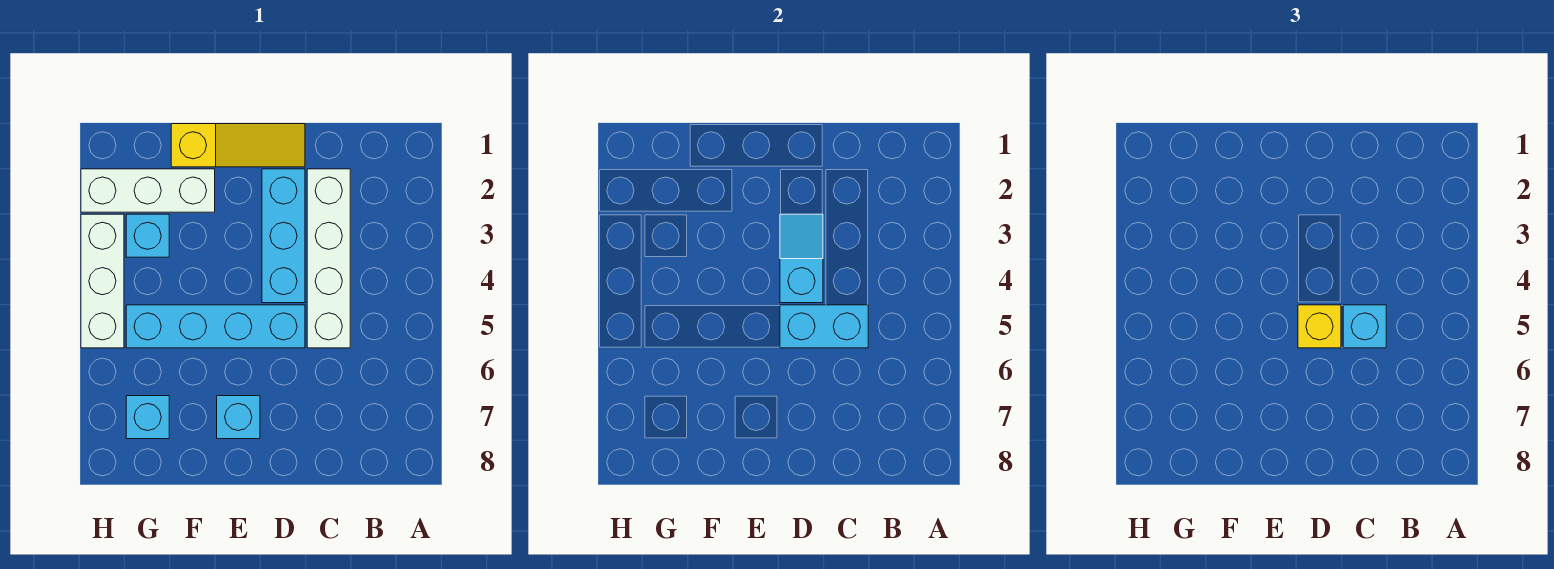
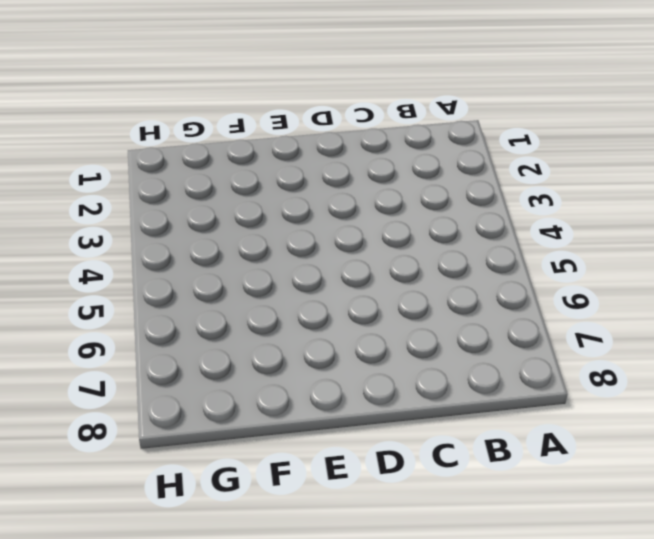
none -> white 1x4 brick [307,169,350,348]
none -> yellow 1x3 slope [171,124,305,167]
none -> cyan 1x3 brick [262,169,305,303]

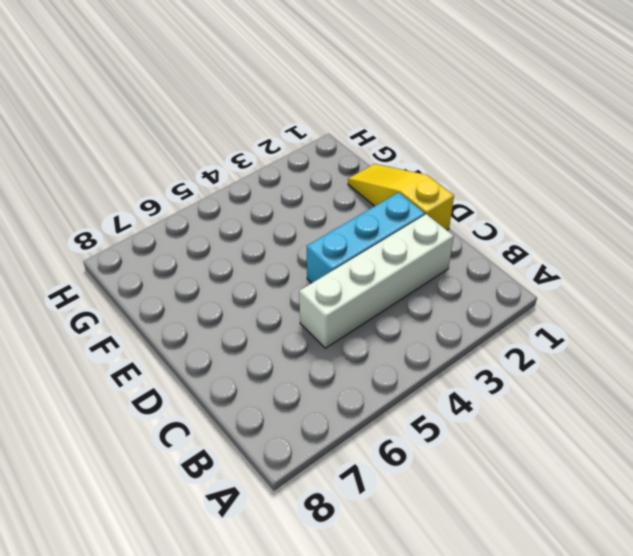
yellow 1x3 slope [348,164,454,230] -> yellow 1x3 slope turned to [171,124,305,167]
none -> cyan 1x4 brick [126,305,305,348]
none -> cyan 1x1 brick [217,396,260,439]
none -> white 1x3 brick [81,169,215,212]

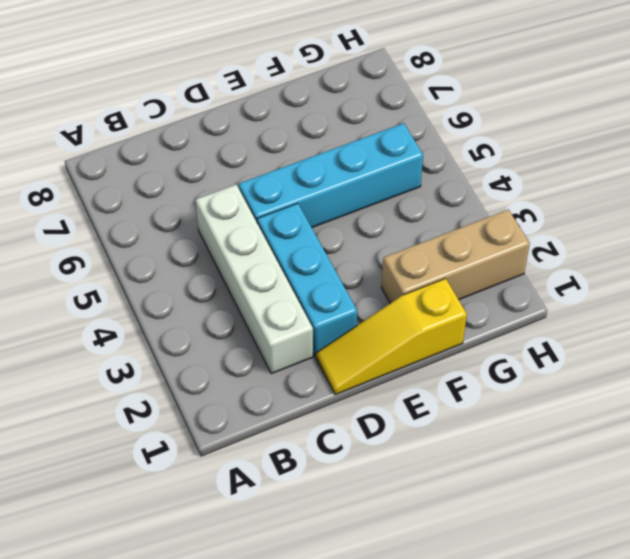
tan 1x3 brick [381,210,530,303] -> white 1x3 brick [81,169,215,212]
none -> cyan 1x1 brick [217,396,260,439]
none -> cyan 1x1 brick [126,214,169,257]
none -> cyan 1x1 brick [126,396,169,439]

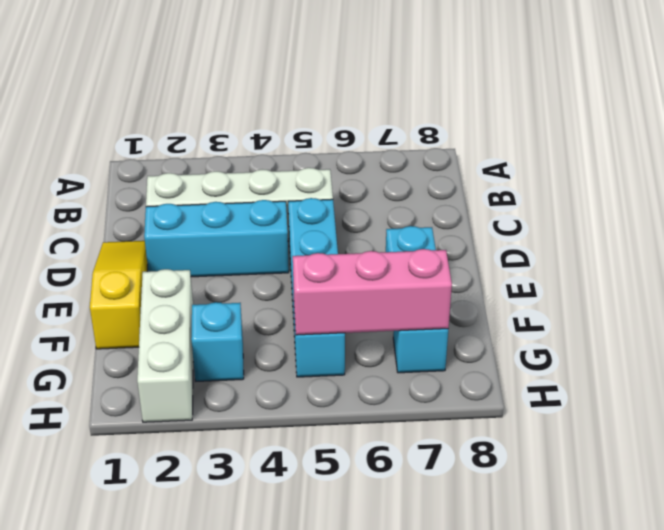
pink 1x3 brick [293,249,452,335] -> none
none -> white 1x3 brick [81,214,124,348]
none -> cyan 1x2 brick [780,305,868,348]
none -> cyan 1x2 slope [780,214,823,303]

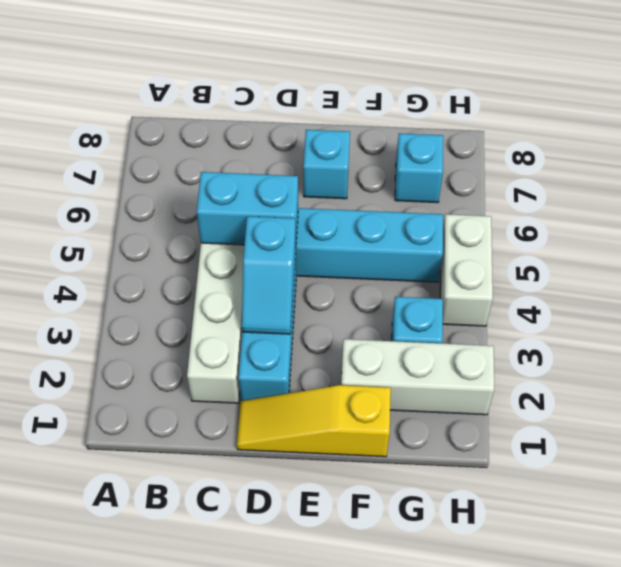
white 1x2 brick [440,214,493,326] -> white 1x3 brick [81,214,124,348]
none -> cyan 1x1 brick [1343,305,1386,348]
none -> yellow 1x1 brick [1298,305,1341,348]

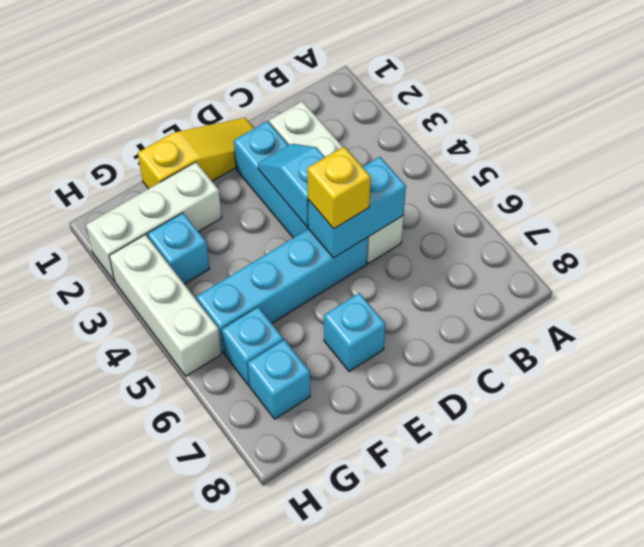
cyan 1x1 brick [222,307,283,386] -> cyan 1x1 brick moved to [1343,305,1386,348]

